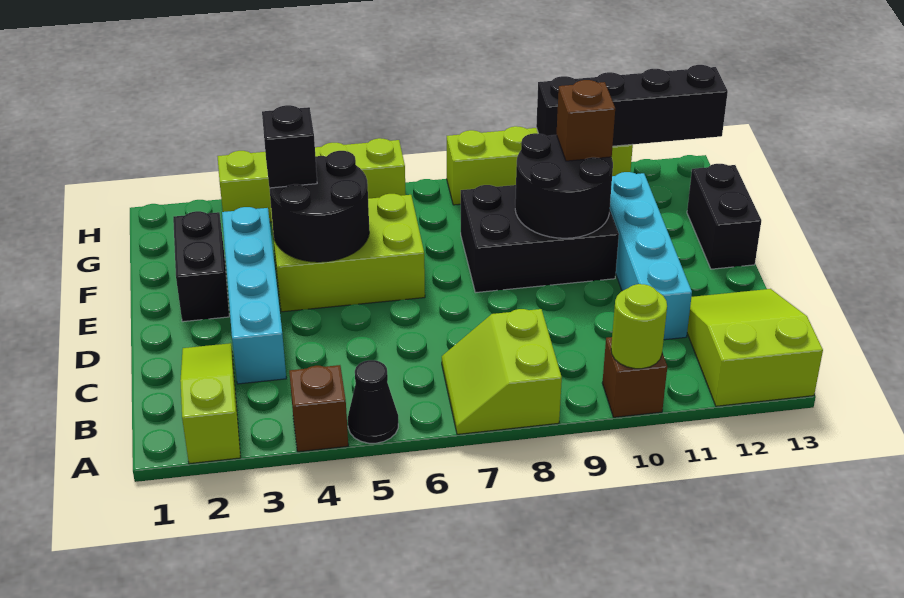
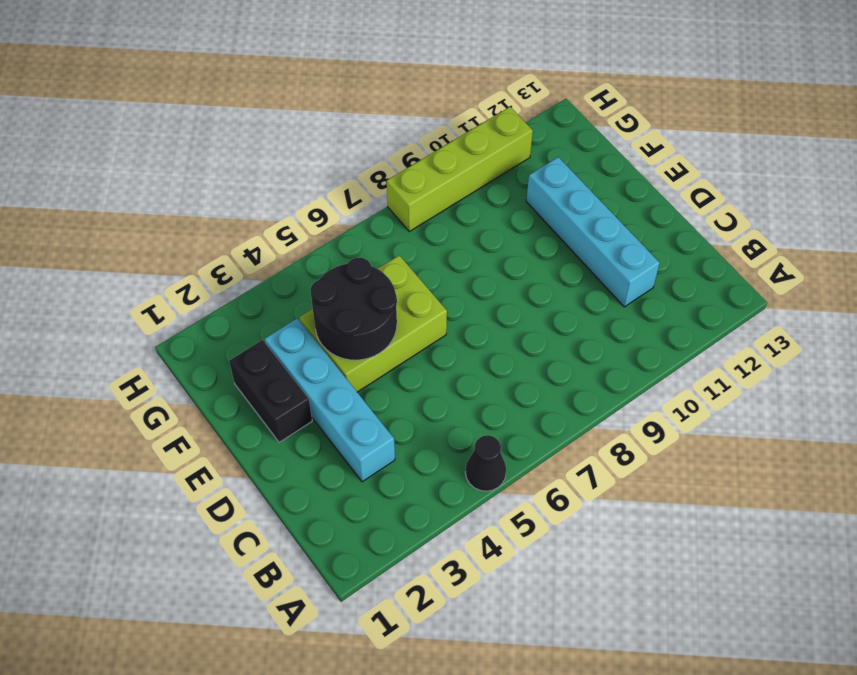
none -> lime 1x3 slope [180,343,241,464]
none -> brown 1x1 brick [289,365,348,452]
none -> lime 2x2 slope [442,309,562,434]

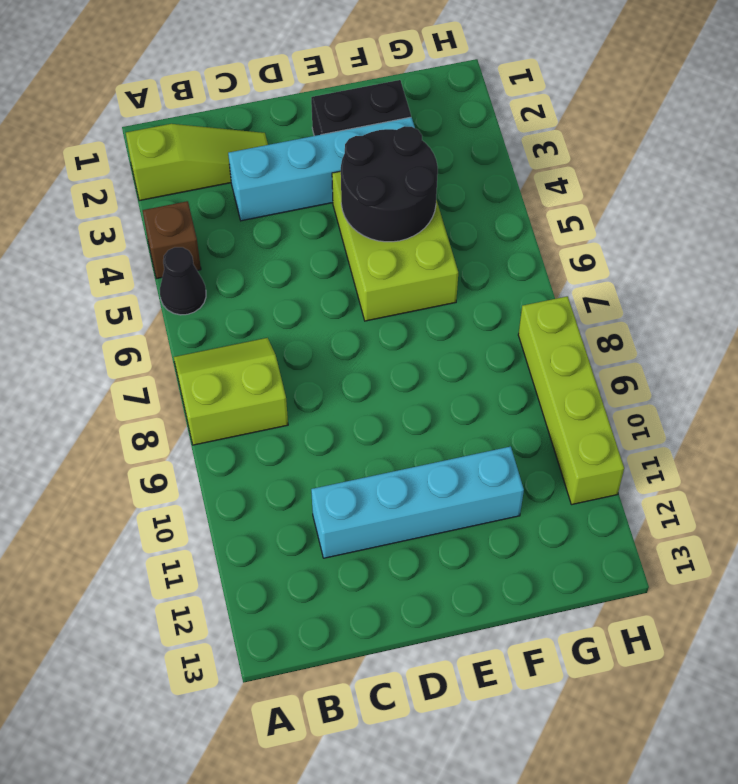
none -> brown 1x1 brick [602,337,667,417]
none -> lime 2x3 slope [687,289,823,406]
none -> black 2x3 brick [461,185,619,293]

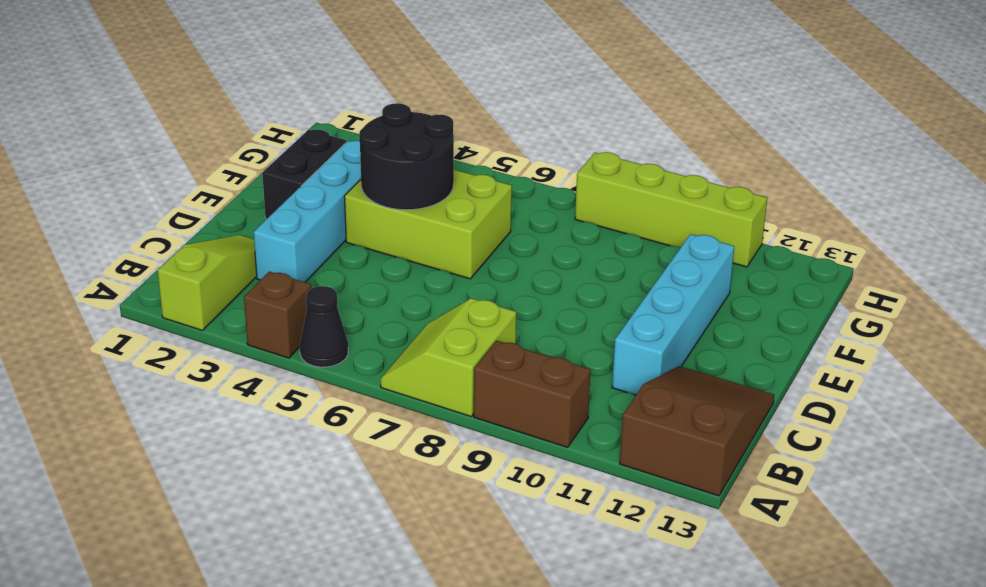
brown 1x2 brick [474,341,591,447] -> brown 1x1 brick [602,337,667,417]
brown 2x3 slope [620,366,774,496] -> lime 2x3 slope [687,289,823,406]
none -> black 2x3 brick [461,185,619,293]
none -> black 1x2 brick [687,164,761,269]
none -> lime 1x4 brick [217,138,406,222]

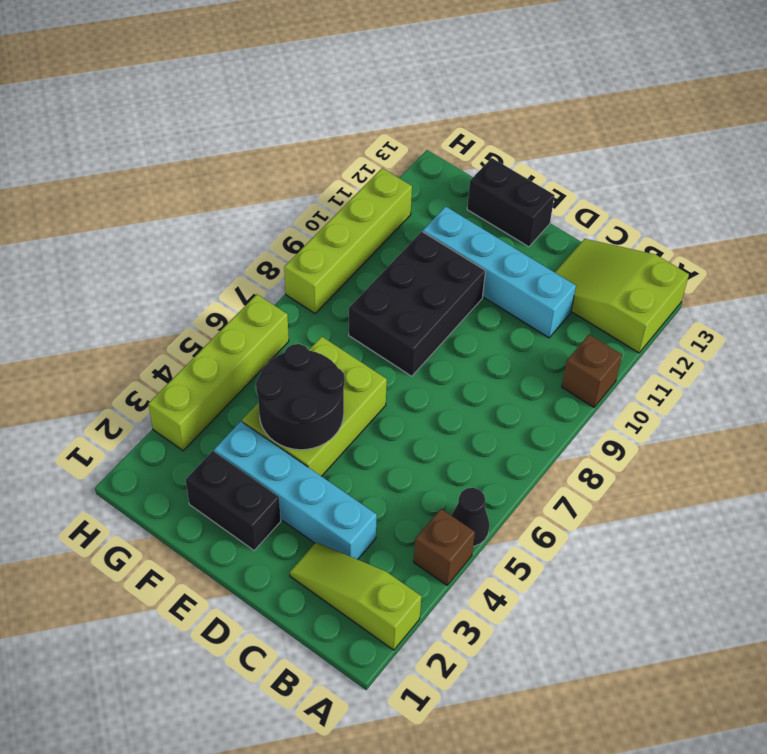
none -> lime 2x2 slope [442,309,562,434]
none -> lime 1x1 round brick [611,284,667,369]
none -> black 2x2 round brick [515,133,613,238]

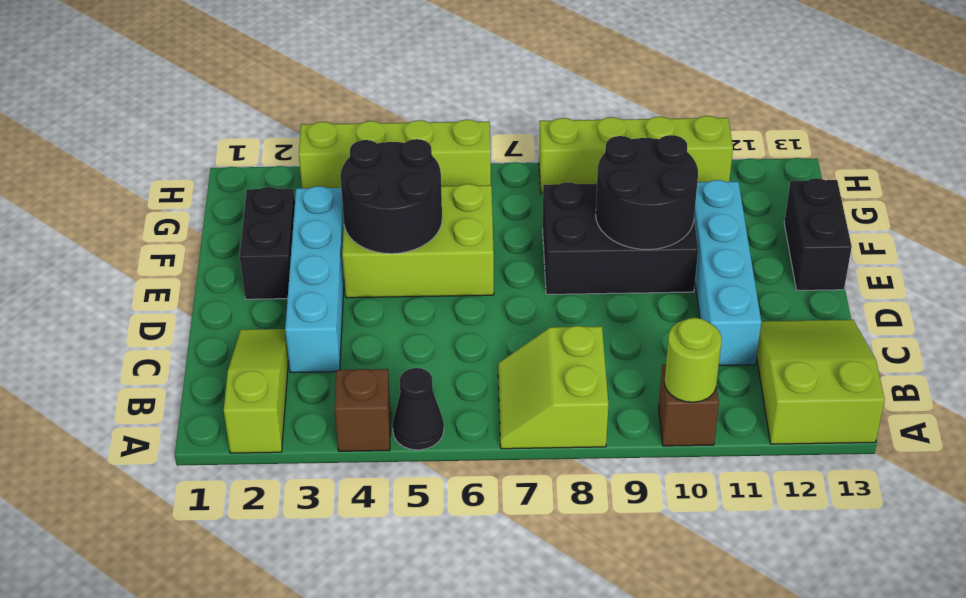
none -> black 1x4 brick [536,65,728,146]
none -> black 1x1 brick [262,105,317,188]
none -> brown 1x1 brick [557,80,615,161]

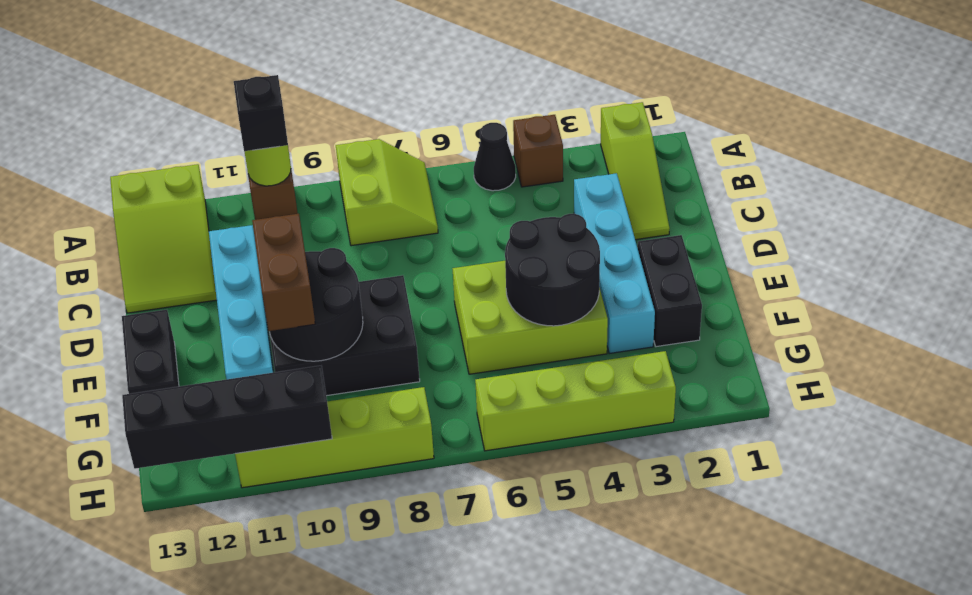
black 1x1 brick [234,75,288,151] -> black 1x1 brick moved to [262,105,317,188]
brown 1x2 brick [252,214,315,331] -> brown 1x1 brick [557,80,615,161]

